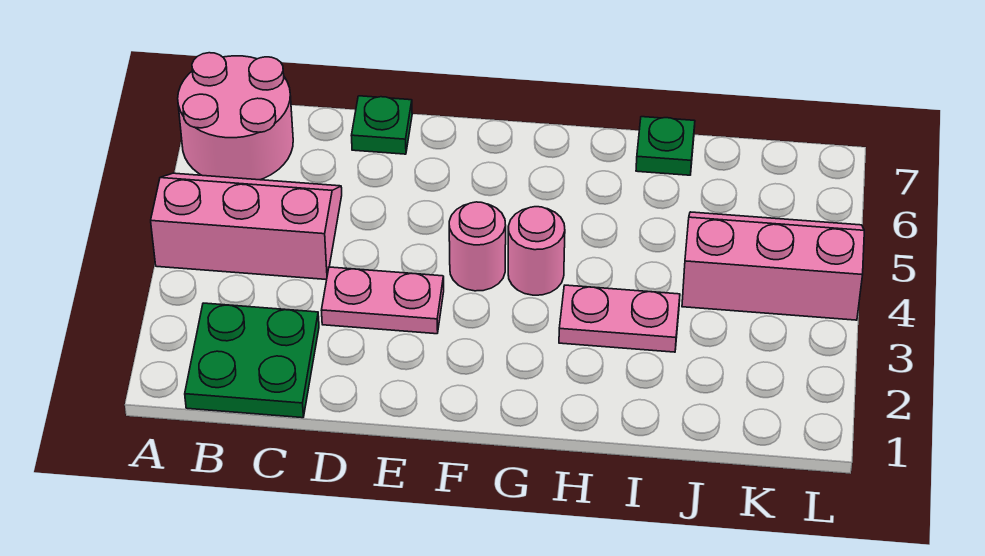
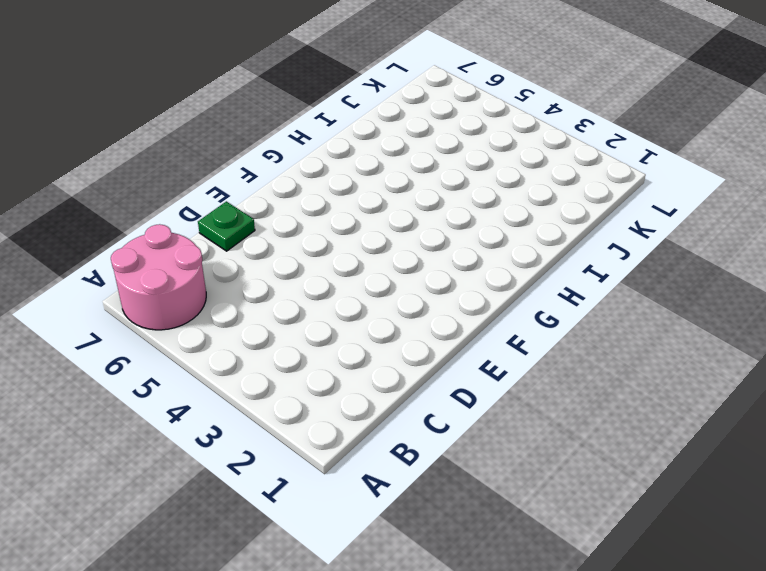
none -> pink 2x3 slope [151,173,342,280]
none -> green 2x2 plate [185,303,319,418]

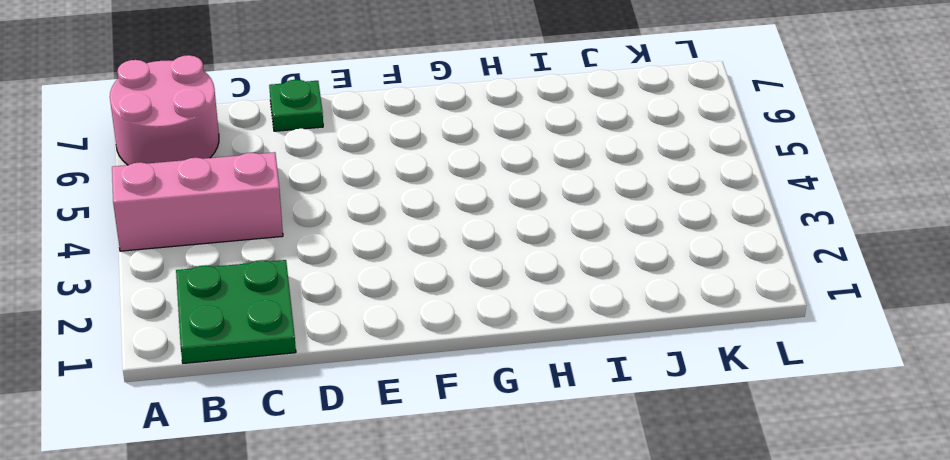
none -> pink 1x2 plate [321,267,444,334]
none -> pink 1x1 round brick [449,202,506,291]

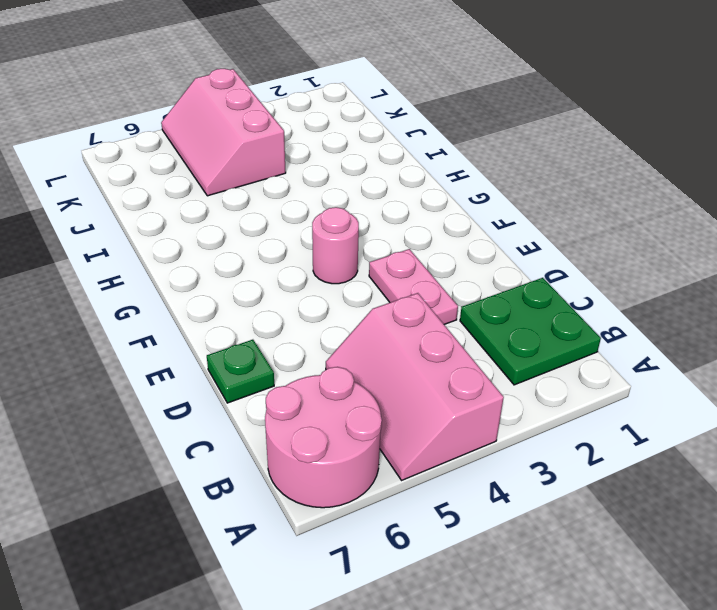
none -> pink 1x1 round brick [508,207,565,295]
none -> pink 1x2 plate [559,285,680,352]

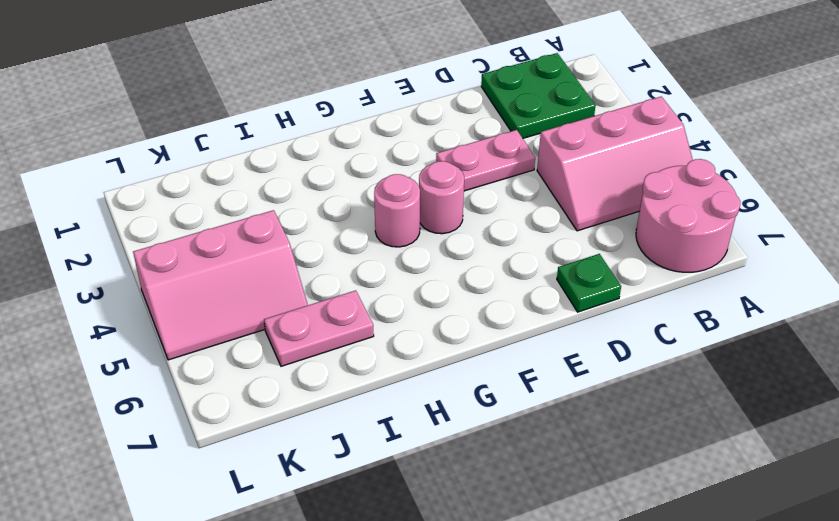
pink 1x2 plate [264,290,374,366] -> pink 1x2 plate moved to [559,285,680,352]
none -> green 1x1 plate [636,117,695,175]

